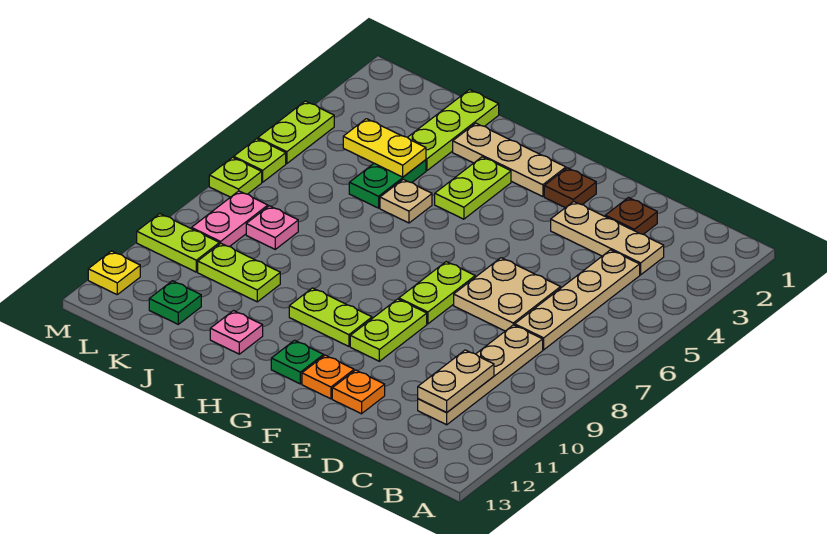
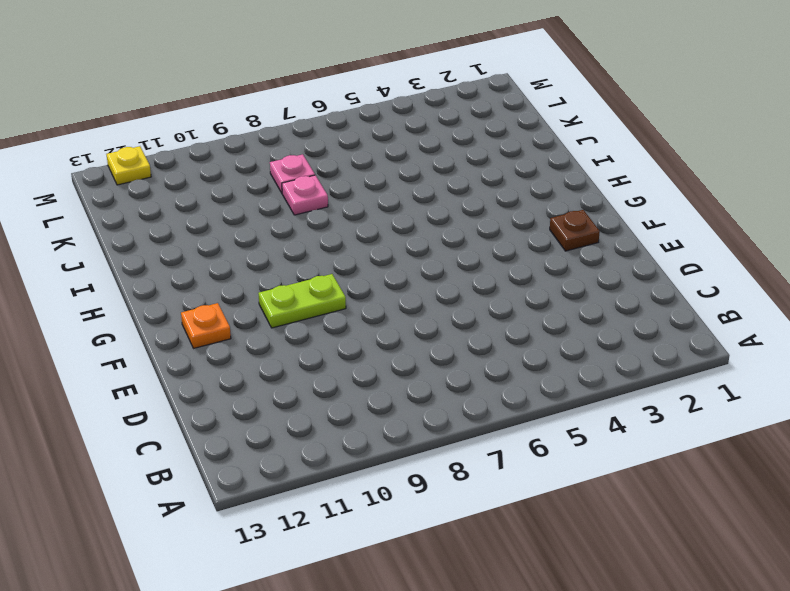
pink 1x1 plate [282,175,328,215] -> pink 1x1 plate moved to [210,311,263,354]
none -> tan 1x3 plate [551,201,664,275]
none -> tan 1x4 plate [515,250,640,350]
none -> tan 1x4 plate [418,325,543,425]

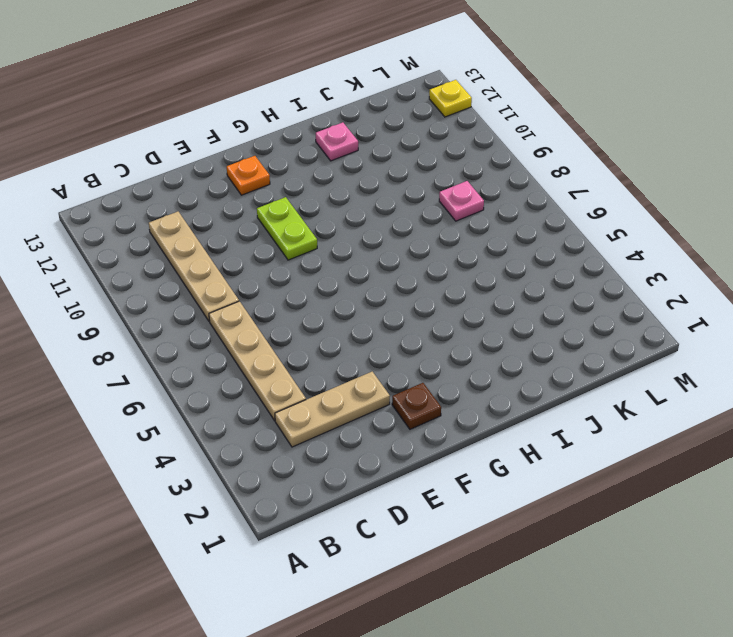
none -> brown 1x1 plate [605,198,657,234]
none -> tan 2x2 plate [454,258,561,331]
none -> orange 1x1 plate [332,370,385,414]

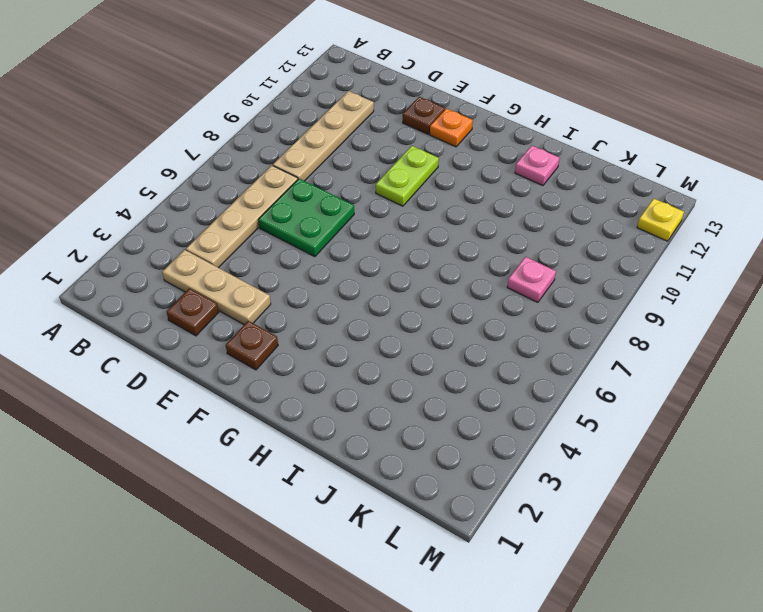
green 2x2 plate [259,179,354,257] -> tan 2x2 plate [454,258,561,331]
brown 1x1 plate [403,97,445,134] -> orange 1x1 plate [332,370,385,414]
none -> lime 1x2 plate [399,262,475,324]
none -> tan 1x3 plate [453,123,566,197]
none -> lime 1x2 plate [289,288,372,346]

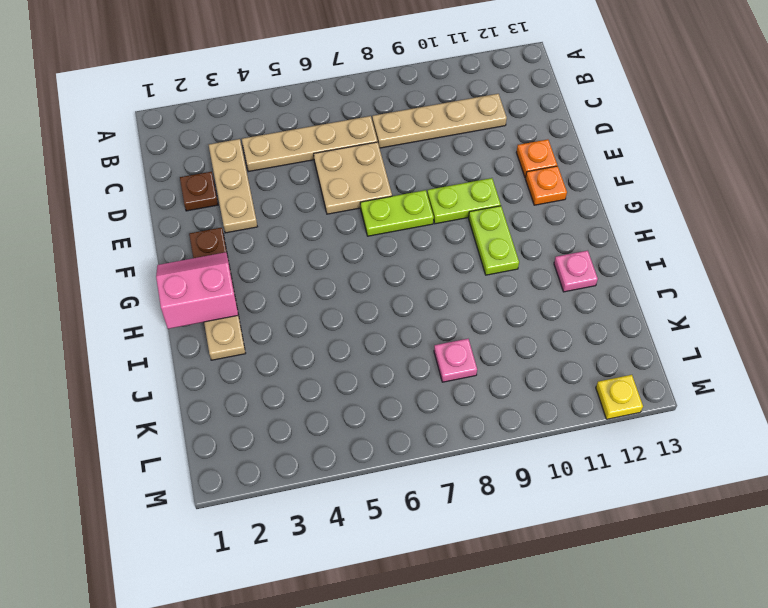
pink 2x2 slope [156,252,238,329] -> none
none -> green 1x1 plate [271,340,324,384]
none -> lime 1x2 plate [435,157,511,219]
none -> tan 1x1 plate [380,179,432,223]

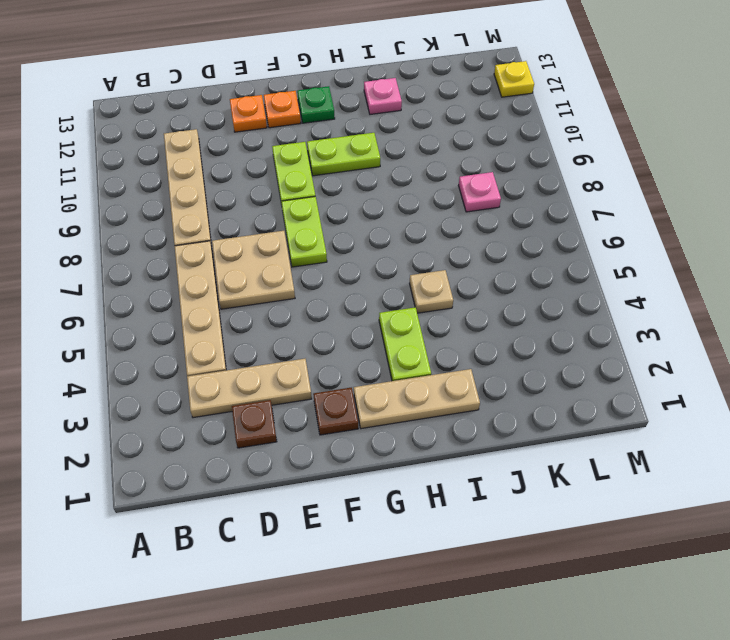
none -> lime 1x3 plate [407,90,499,171]
none -> green 1x2 plate [349,160,426,208]
none -> lime 1x2 plate [198,243,280,302]

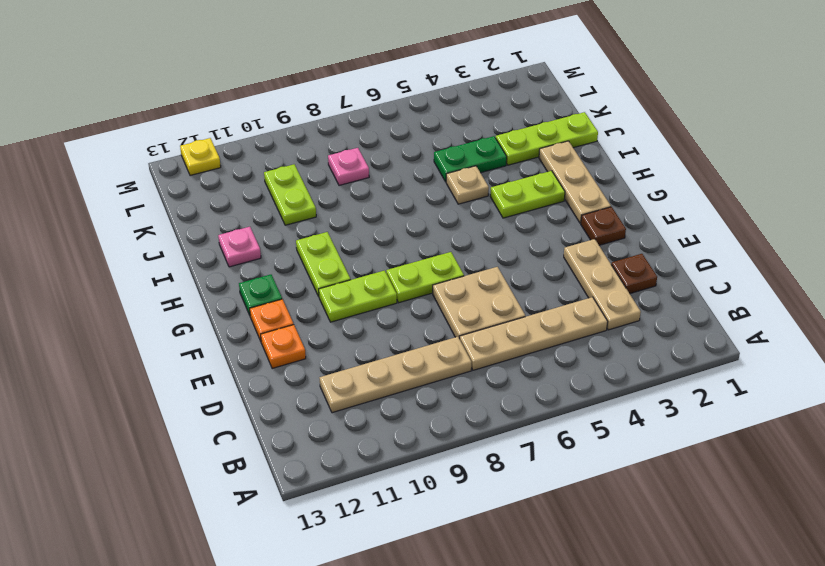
none -> green 1x1 plate [149,281,201,324]
none -> pink 1x2 plate [192,191,268,247]
none -> lime 1x2 plate [137,214,219,272]

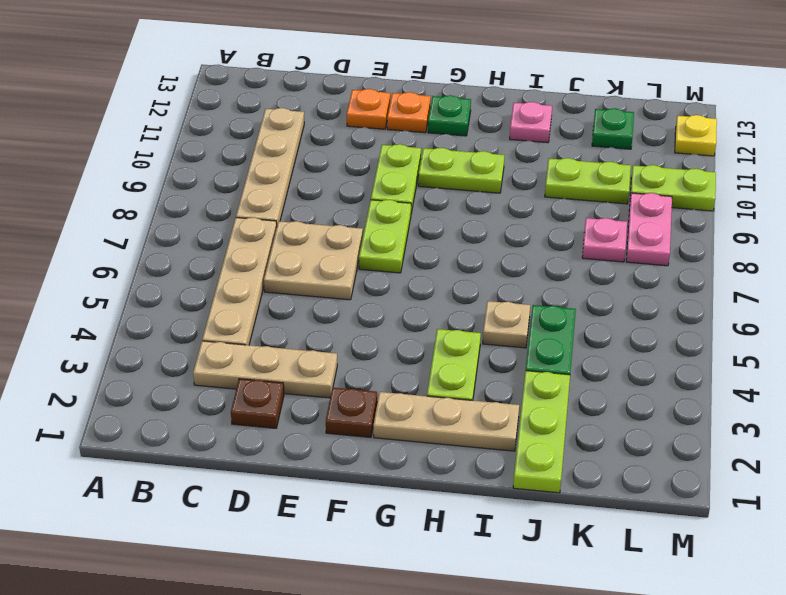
none -> lime 1x2 plate [258,101,334,163]
none -> lime 1x1 plate [234,139,286,182]
none -> lime 1x1 plate [209,157,262,197]

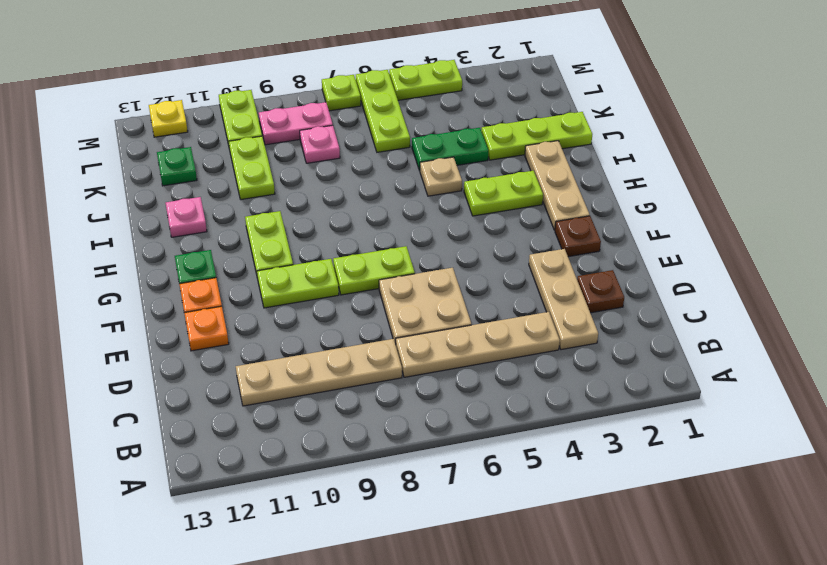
lime 1x3 plate [356,70,410,152] -> lime 1x1 plate [234,139,286,182]
none -> tan 1x2 plate [418,350,494,412]
none -> yellow 1x2 plate [343,119,426,177]

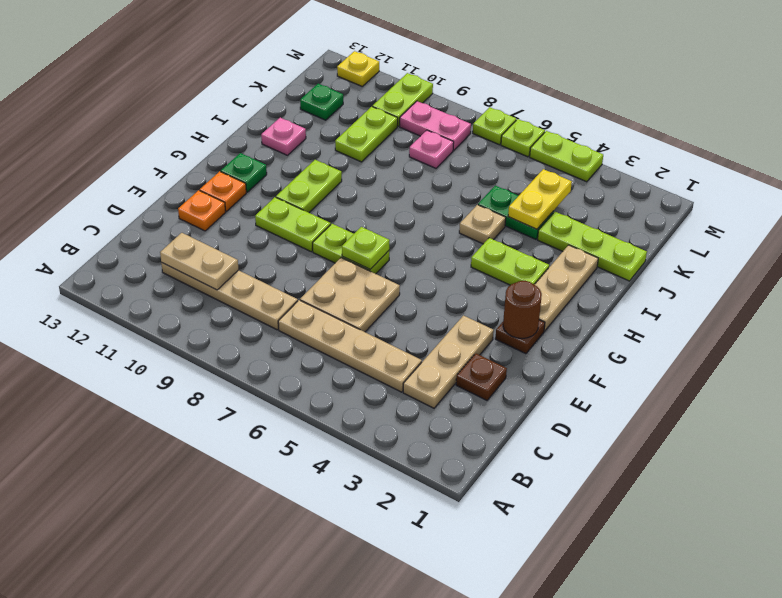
brown 1x1 round brick [503,281,542,338] -> none
lime 1x1 plate [342,227,390,269] -> none

